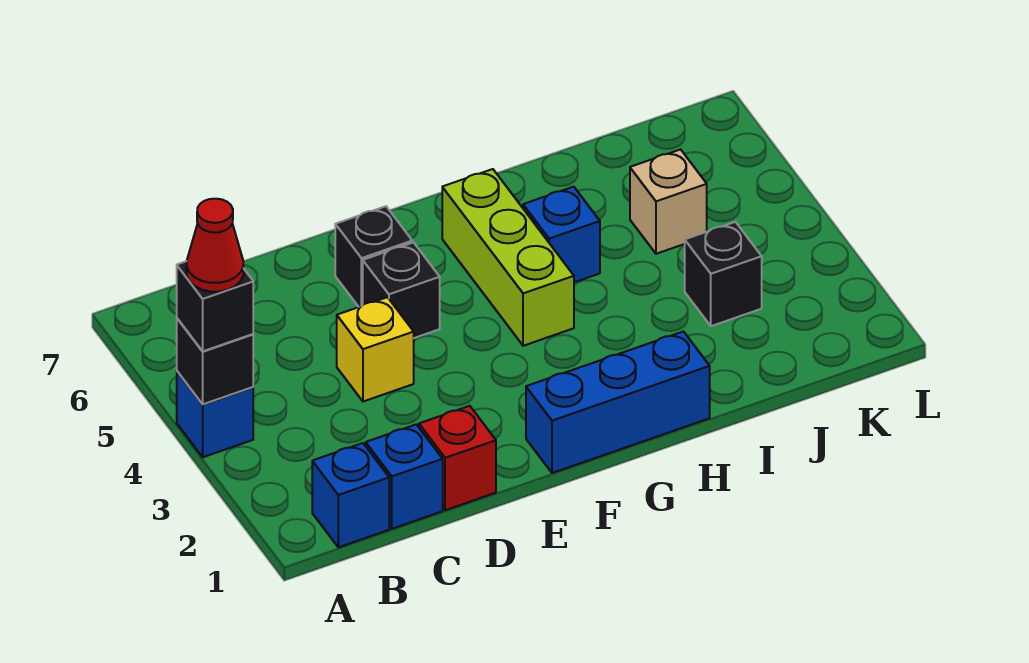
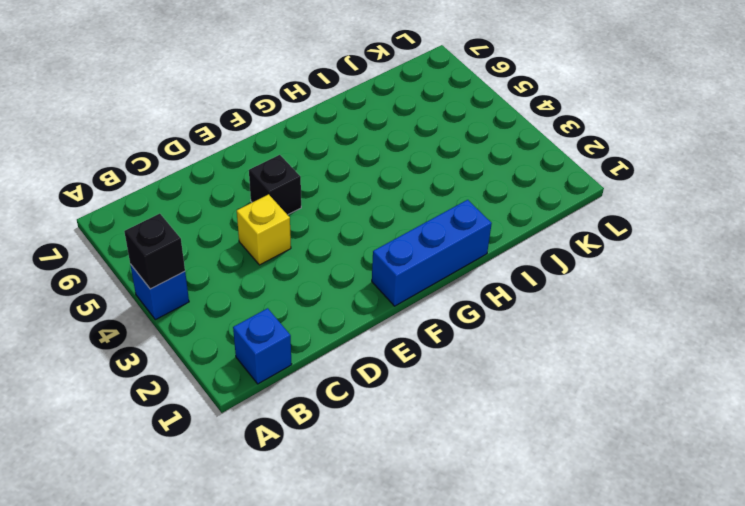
none -> blue 1x1 brick [366,424,443,529]
none -> red 1x1 brick [419,406,496,510]
none -> black 1x1 brick [335,206,412,307]

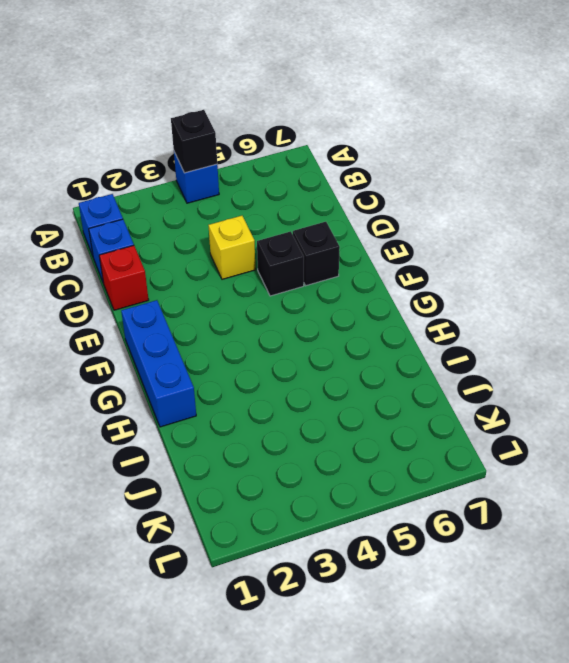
none -> lime 1x3 brick [442,169,574,346]
none -> blue 1x1 brick [523,187,600,282]
none -> black 1x1 brick [685,222,762,326]

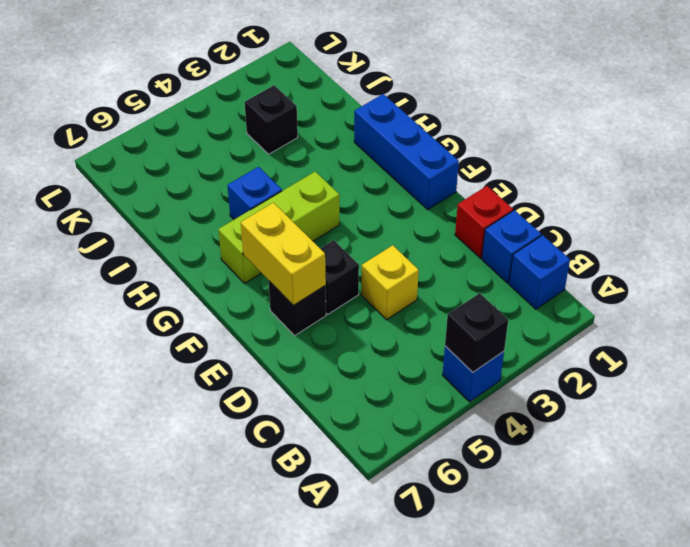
yellow 1x2 brick [241,203,326,305] -> none
none -> tan 1x1 brick [630,150,707,254]
none -> black 1x1 brick [177,261,253,351]
none -> red 1x1 cone [187,199,243,292]

